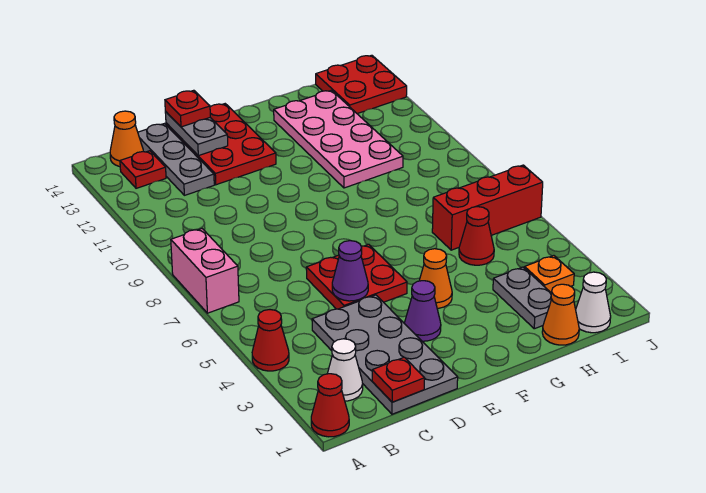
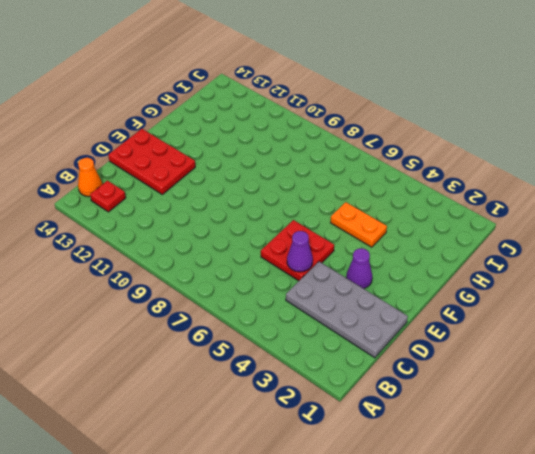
orange 1x2 plate [331,202,387,247] -> none
none -> red 1x1 cone [311,374,349,437]
none -> red 1x1 cone [252,310,289,371]
none -> pink 1x2 brick [171,229,239,313]

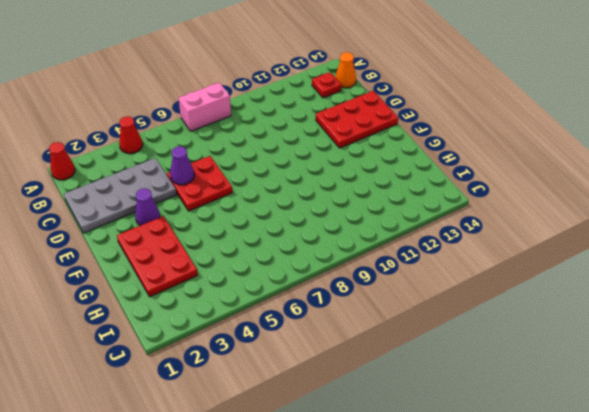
red 2x3 plate [117,216,198,297] -> grey 1x2 plate [493,267,552,329]
none -> white 1x1 cone [327,339,363,401]
none -> grey 1x3 plate [138,124,214,195]
none -> orange 1x1 cone [419,249,452,308]

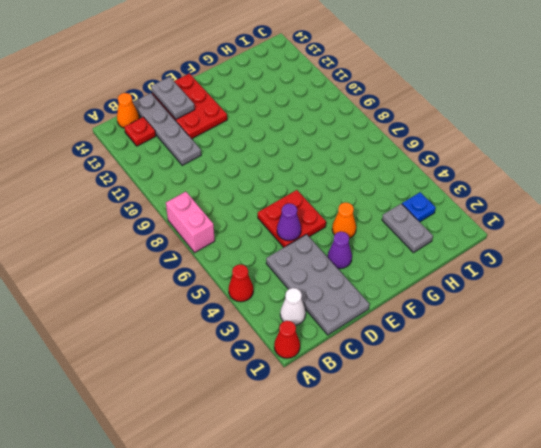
grey 1x4 plate [133,93,201,165] -> grey 1x3 plate [138,124,214,195]
blue 1x1 plate [402,192,436,222] -> orange 1x1 plate [525,256,574,293]
none -> pink 2x4 plate [274,90,403,188]
none -> orange 1x1 cone [542,284,579,345]
none -> red 1x1 cone [459,207,494,265]

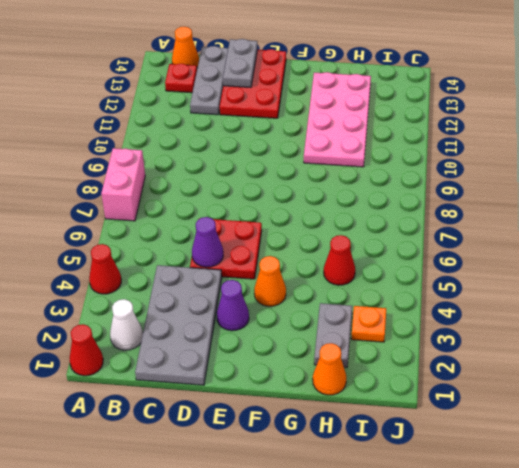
none -> red 1x3 brick [432,165,543,250]
none -> white 1x1 cone [576,272,611,333]
none -> red 2x2 plate [316,55,407,114]

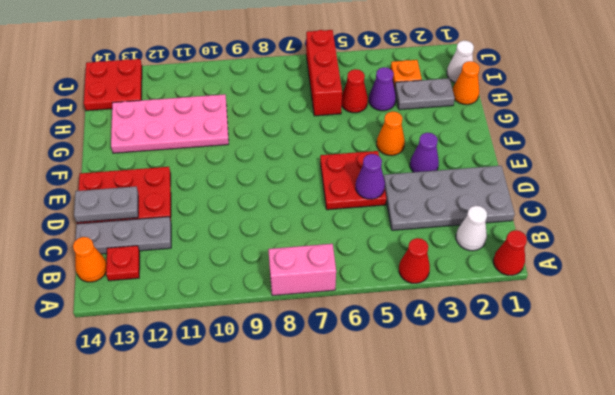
purple 1x1 cone [369,67,396,111] -> none
none -> red 1x1 plate [372,357,425,402]
none -> red 1x1 plate [165,90,210,127]

